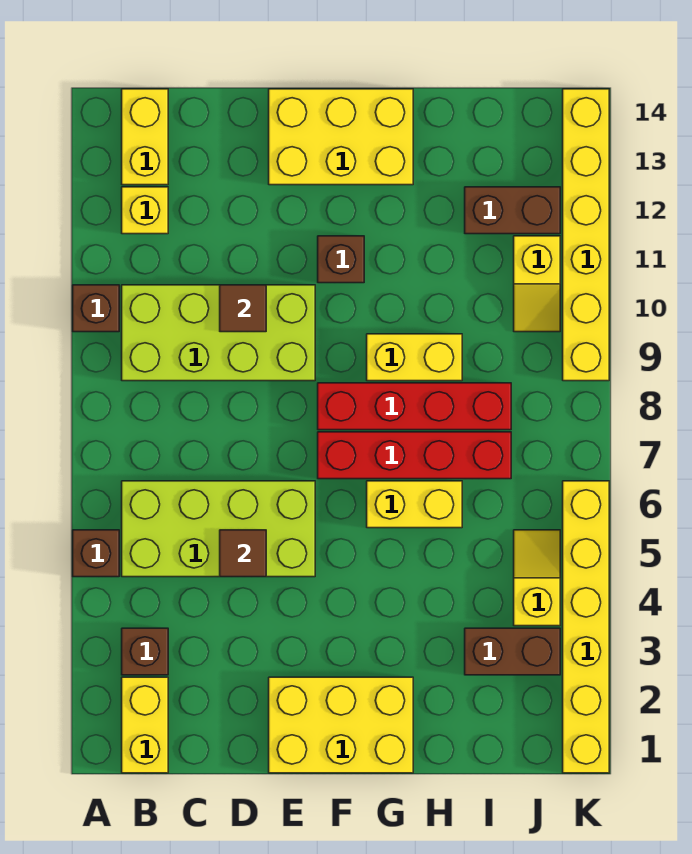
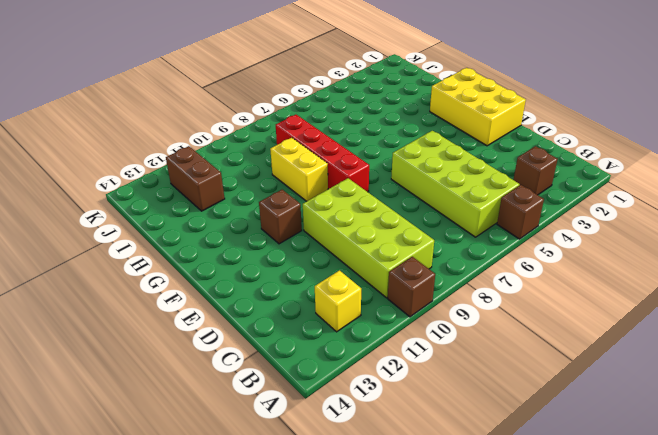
none -> yellow 1x2 brick [122,677,168,773]
none -> yellow 1x2 brick [122,89,168,185]
none -> yellow 2x3 brick [269,89,413,185]

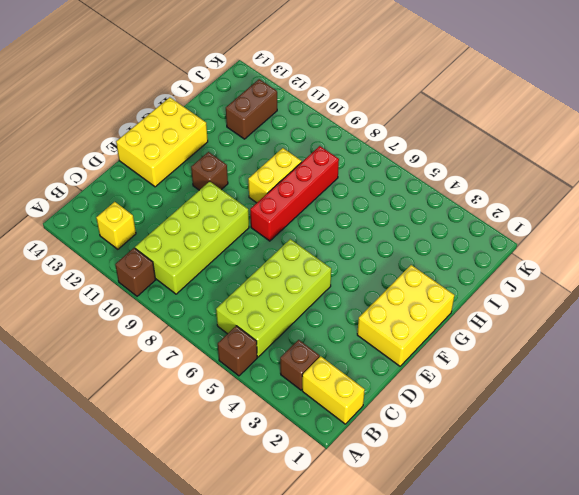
none -> yellow 1x2 brick [122,89,168,185]
none -> red 1x4 brick [318,432,511,479]
none -> yellow 1x2 brick [367,481,462,528]

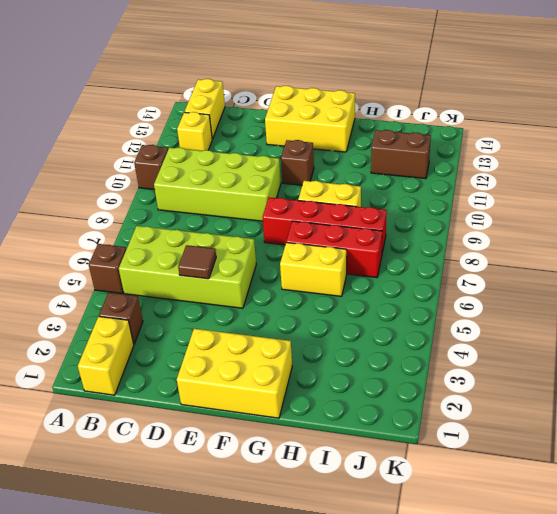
red 1x3 brick [286,221,382,277] -> red 1x4 brick [318,432,511,479]
none -> brown 1x2 brick [465,628,560,675]
none -> yellow 1x2 slope [514,530,560,626]
none -> yellow 1x2 slope [514,236,560,332]

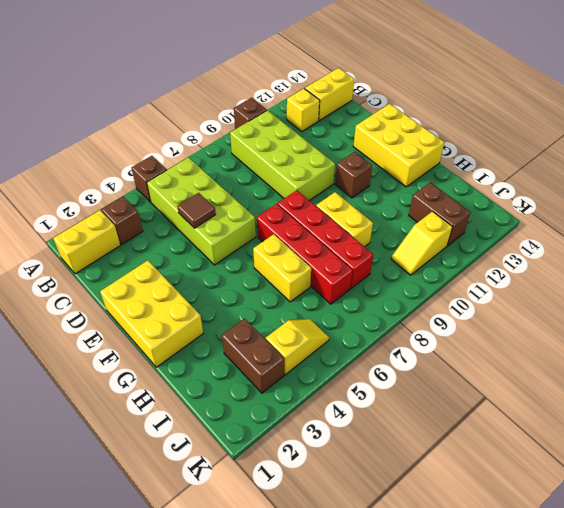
none -> yellow 1x6 brick [563,481,609,773]
none -> yellow 1x6 brick [563,89,609,381]
none -> brown 1x1 tile [220,285,266,332]

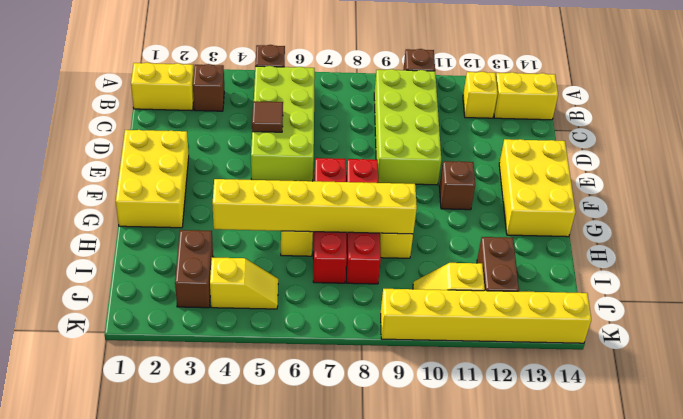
yellow 1x6 brick [213,179,417,234] -> yellow 1x6 brick moved to [563,481,609,773]
none -> brown 1x1 tile [220,285,266,332]

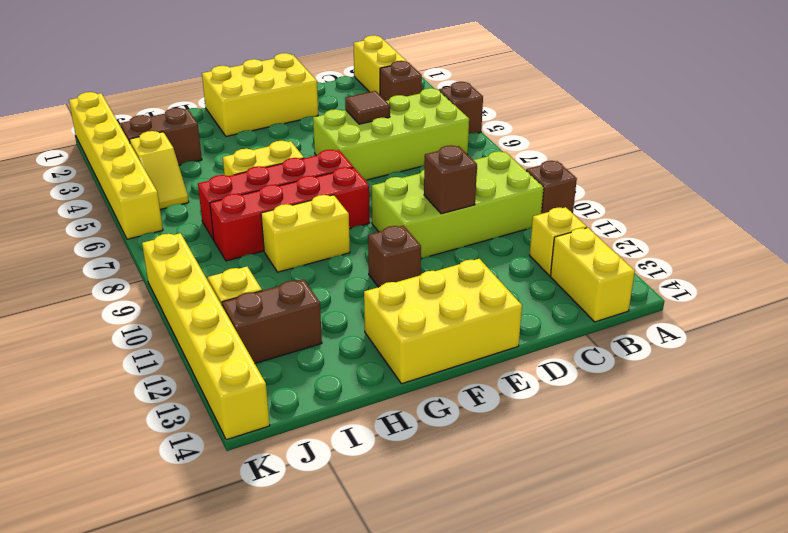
brown 1x1 brick [424,145,477,214] -> brown 1x1 tile [220,285,266,332]

